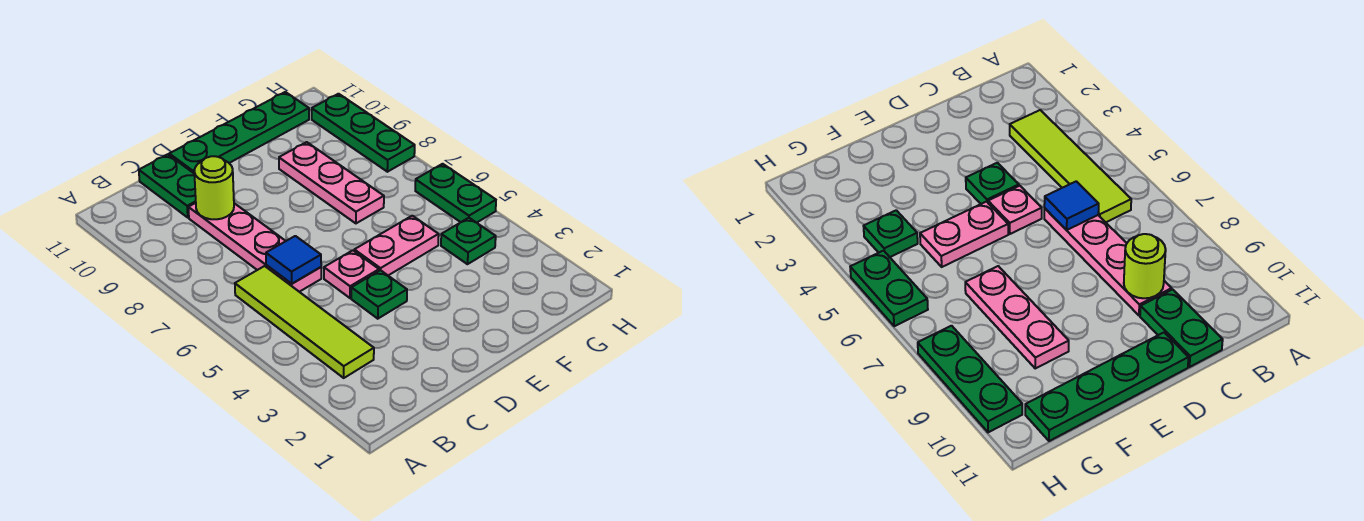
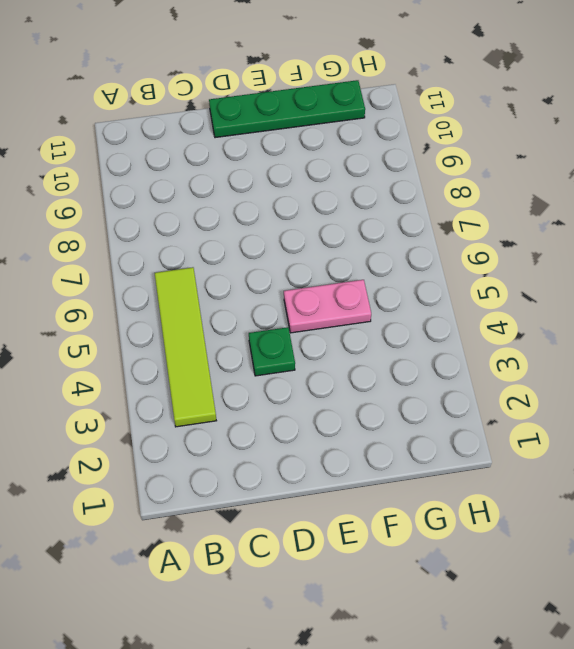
none -> pink 1x4 plate [188,203,321,292]
none -> green 1x2 plate [139,154,196,217]
none -> pink 1x1 plate [324,250,379,298]

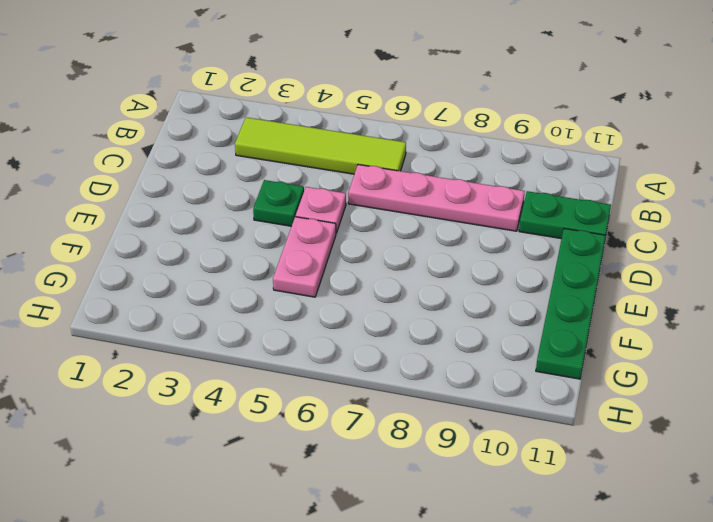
none -> pink 1x3 plate [279,142,384,223]
none -> green 1x1 plate [441,218,496,264]
none -> green 1x2 plate [415,164,496,223]

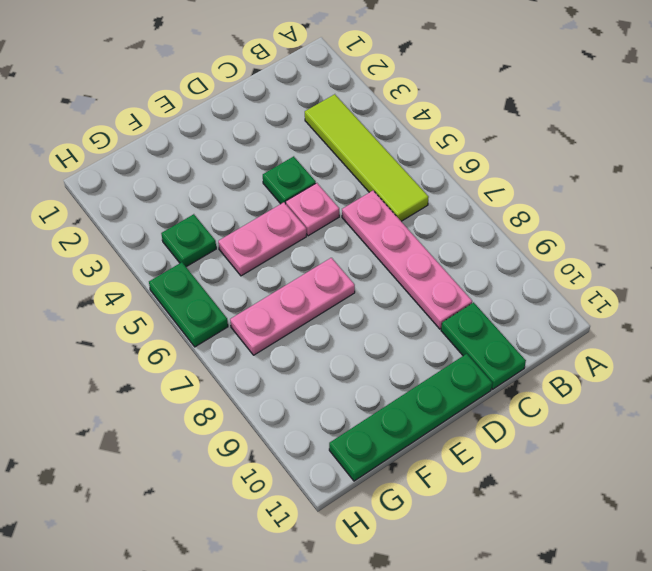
pink 1x3 plate [230,258,355,355] -> pink 1x3 plate turned to [279,142,384,223]
none -> green 1x3 plate [312,94,415,172]
none -> blue 1x1 tile [266,236,321,284]
none -> lime 1x1 round brick [194,156,234,219]

